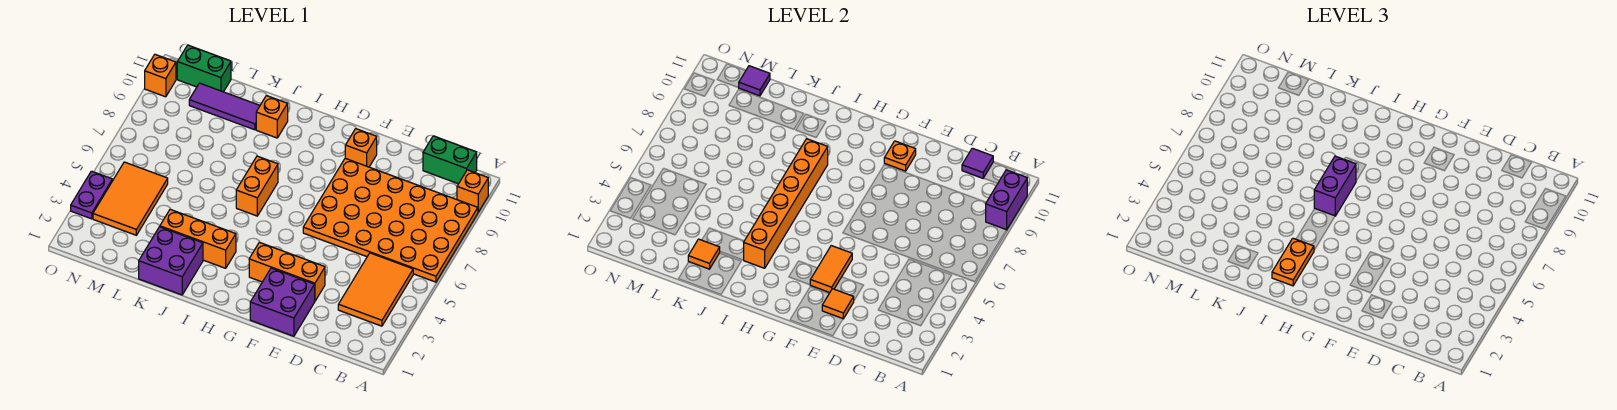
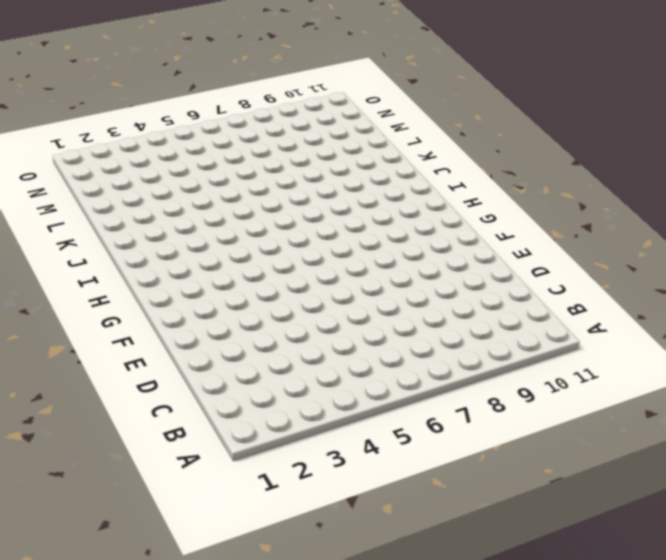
none -> orange 4x6 plate [303,158,478,282]
none -> orange 1x1 brick [457,170,488,212]
none -> orange 2x3 tile [338,253,413,326]

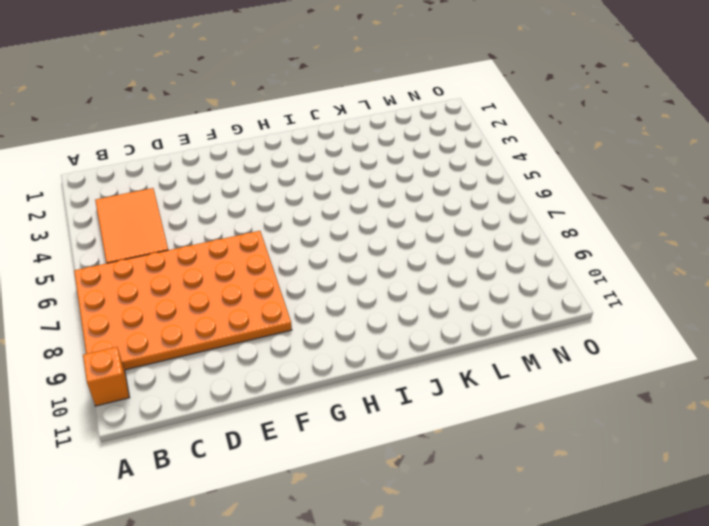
none -> green 1x2 brick [423,136,477,184]
none -> purple 2x2 brick [250,268,315,336]
none -> orange 1x3 brick [249,242,325,301]

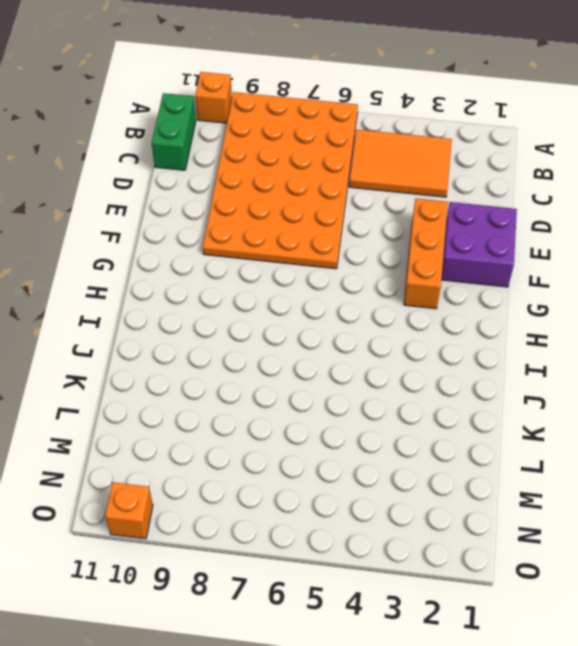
none -> orange 1x1 brick [345,129,377,167]
none -> orange 1x3 brick [160,209,236,268]
none -> orange 1x2 brick [236,156,278,216]

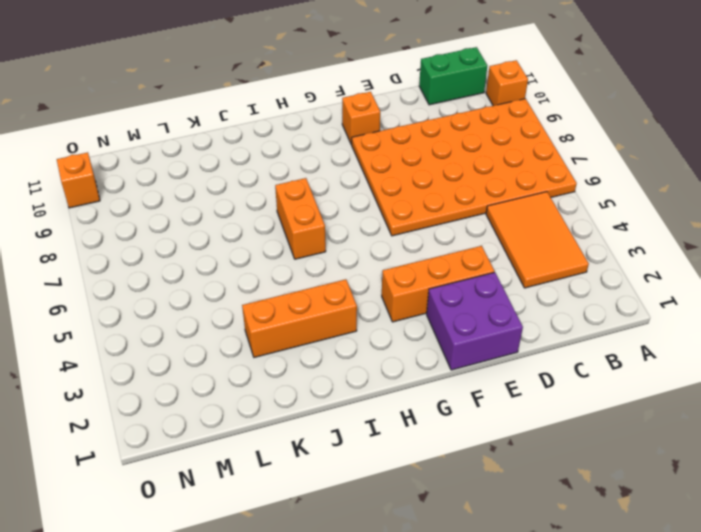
none -> purple 2x2 brick [139,227,203,295]
none -> orange 1x1 brick [256,96,288,138]
none -> purple 1x3 tile [189,83,260,130]

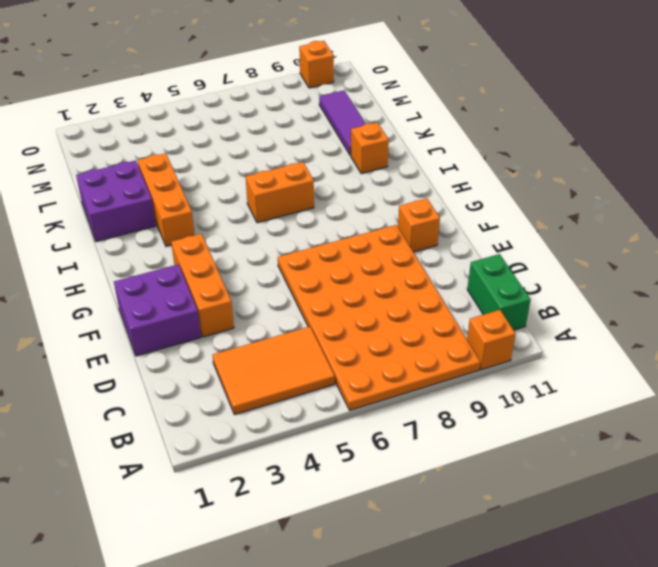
none -> orange 2x3 tile [93,162,168,235]
none -> green 1x2 brick [177,45,231,92]
none -> purple 1x2 plate [71,171,112,219]

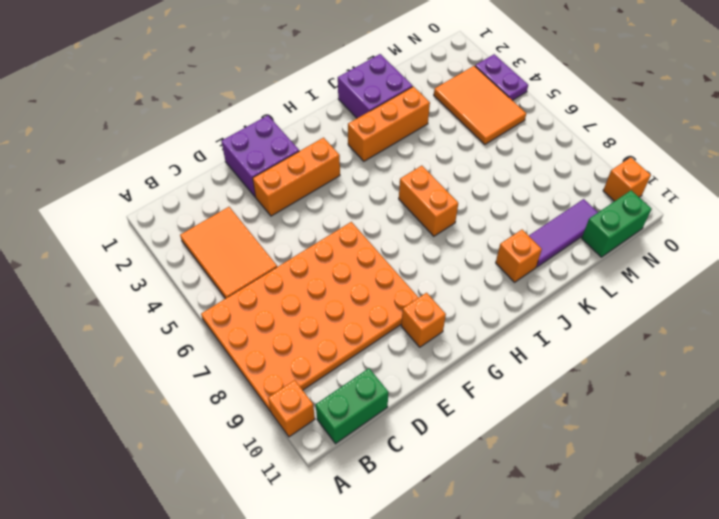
none -> purple 1x2 brick [986,170,1027,230]
none -> purple 1x1 tile [962,148,993,178]
none -> orange 1x1 tile [822,289,854,319]

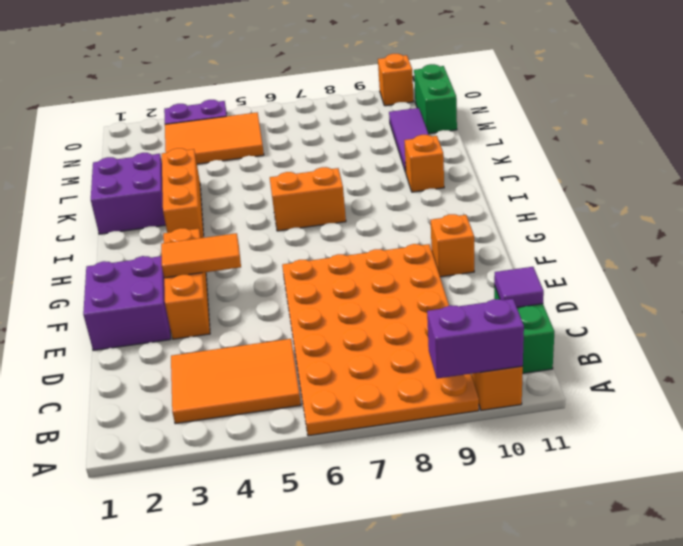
none -> orange 1x1 tile [822,289,854,319]
none -> orange 1x1 plate [884,141,916,171]
none -> orange 1x6 brick [744,139,828,268]

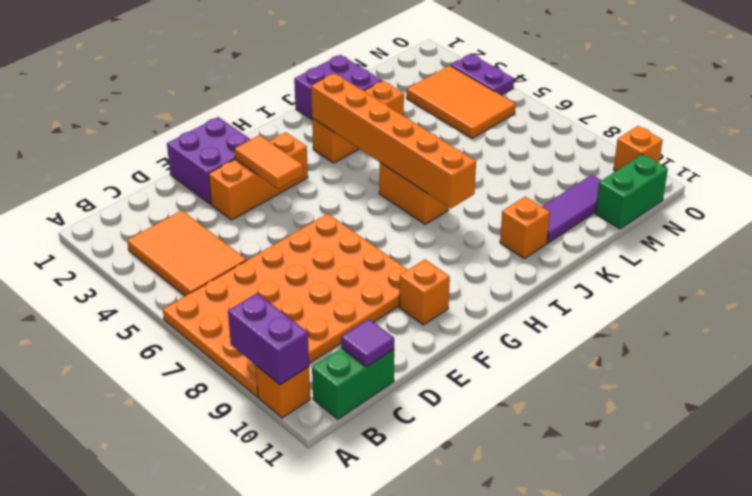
none -> orange 1x1 tile [822,289,854,319]
none -> orange 1x1 plate [884,141,916,171]
none -> orange 1x1 tile [688,239,720,269]

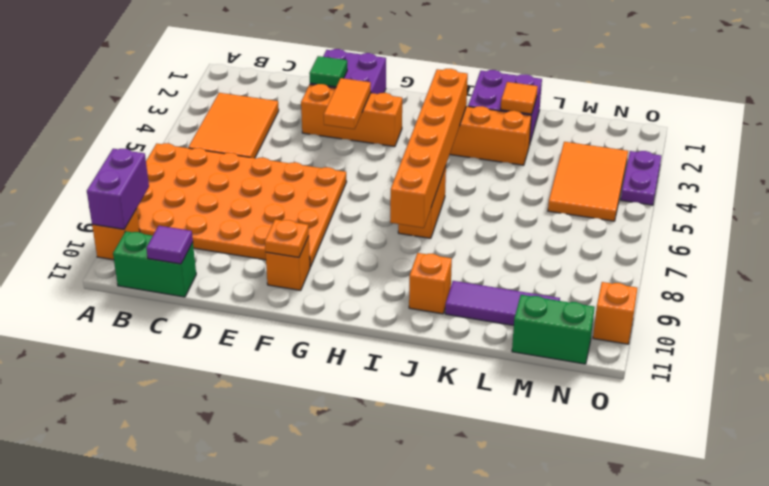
green 1x1 tile [309,56,347,87] -> orange 1x1 tile [822,289,854,319]
none -> purple 1x1 tile [739,66,770,96]
none -> orange 1x2 plate [1272,238,1314,286]
none -> purple 1x2 brick [1314,156,1356,216]

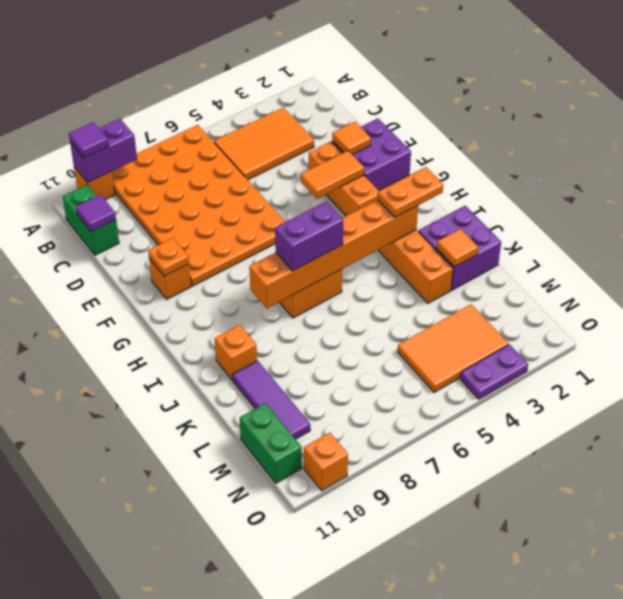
purple 1x1 tile [69,122,109,158] -> purple 1x1 tile moved to [739,66,770,96]

